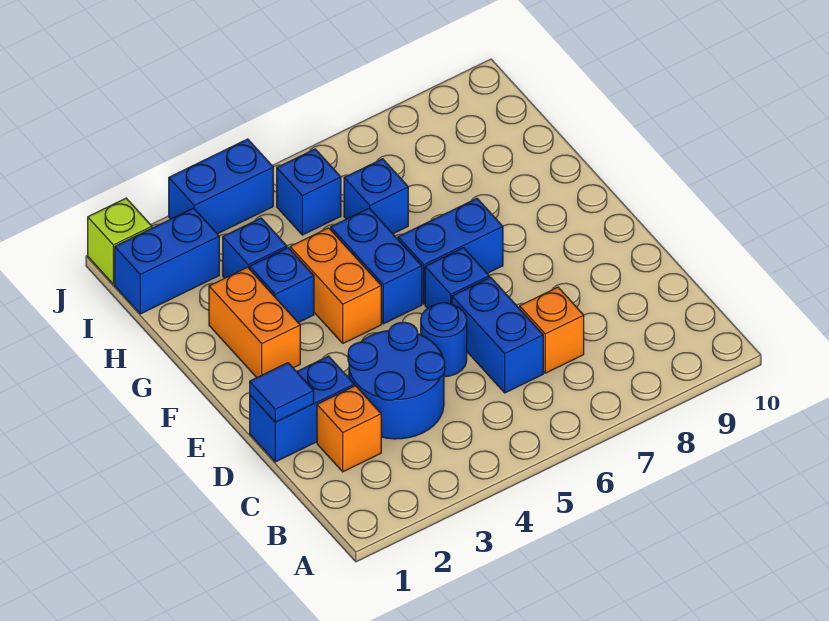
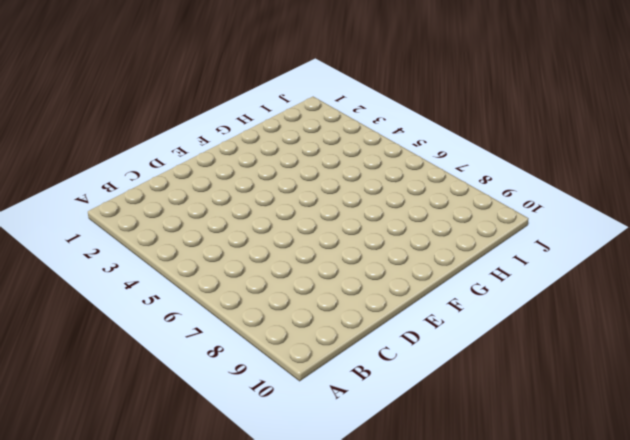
none -> orange 1x1 brick [317,386,381,472]
none -> blue 2x2 round brick [348,322,445,439]
none -> blue 1x2 brick [452,277,543,393]

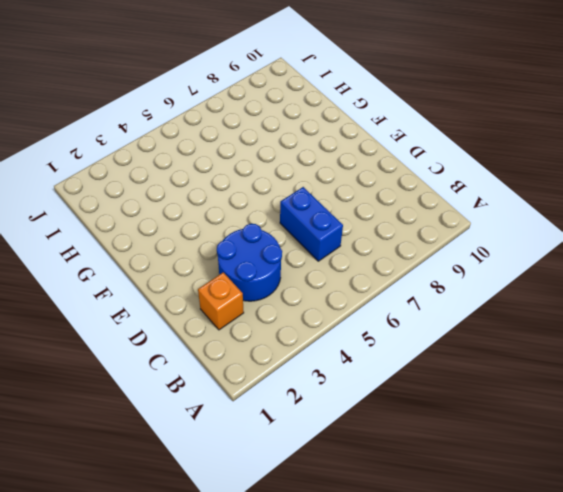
none -> orange 1x1 brick [520,287,584,373]
none -> blue 1x2 brick [250,356,354,462]
none -> blue 1x1 round brick [421,303,467,377]

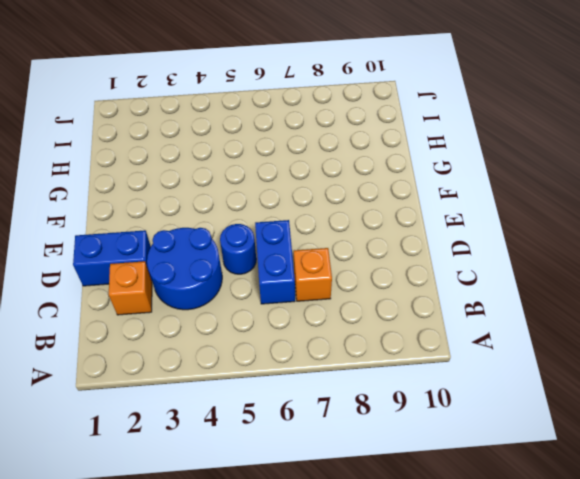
none -> blue 1x1 brick [425,248,489,308]
none -> orange 1x2 brick [209,267,300,377]
none -> orange 1x2 brick [290,228,381,343]

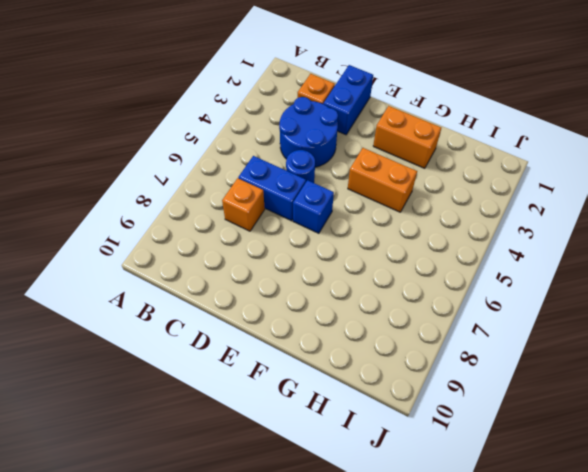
none -> blue 1x2 brick [331,208,422,324]
none -> blue 1x2 brick [398,199,503,304]
none -> blue 1x1 brick [250,248,314,323]

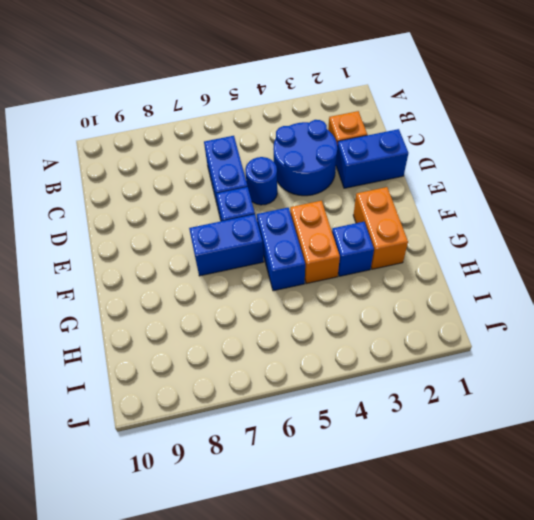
none -> orange 1x1 brick [520,287,584,373]
none -> blue 1x1 brick [223,218,287,278]
none -> blue 1x1 brick [344,159,408,234]

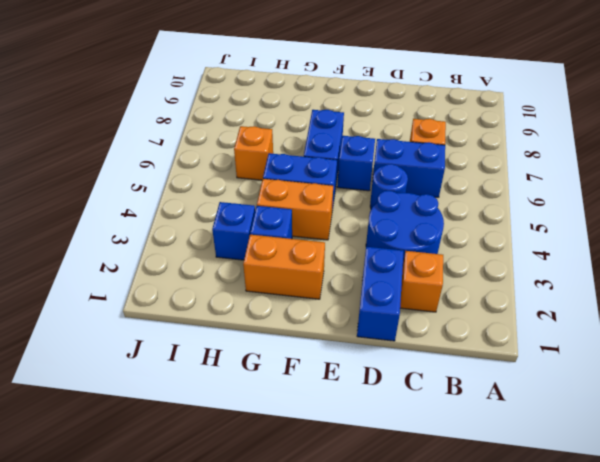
orange 1x1 brick [234,126,273,180] -> blue 1x1 brick [344,159,408,234]
none -> blue 1x2 brick [115,208,219,314]
none -> blue 1x1 brick [277,149,341,235]
none -> lime 1x1 brick [88,198,152,284]

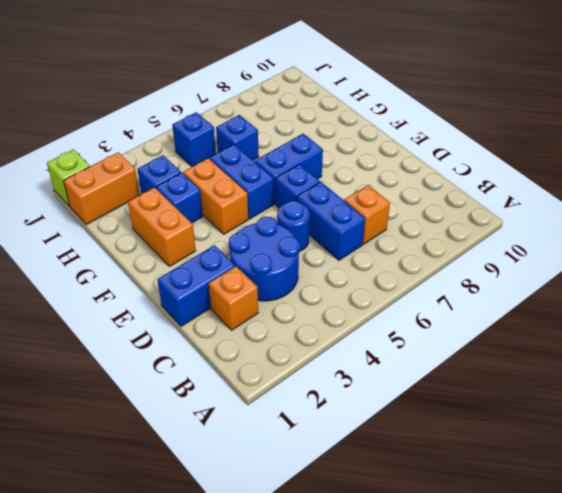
orange 1x2 brick [64,152,139,225] -> blue 1x2 brick [115,208,219,314]
none -> blue 1x2 brick [169,139,273,234]
none -> blue 1x1 tile [250,363,314,422]

